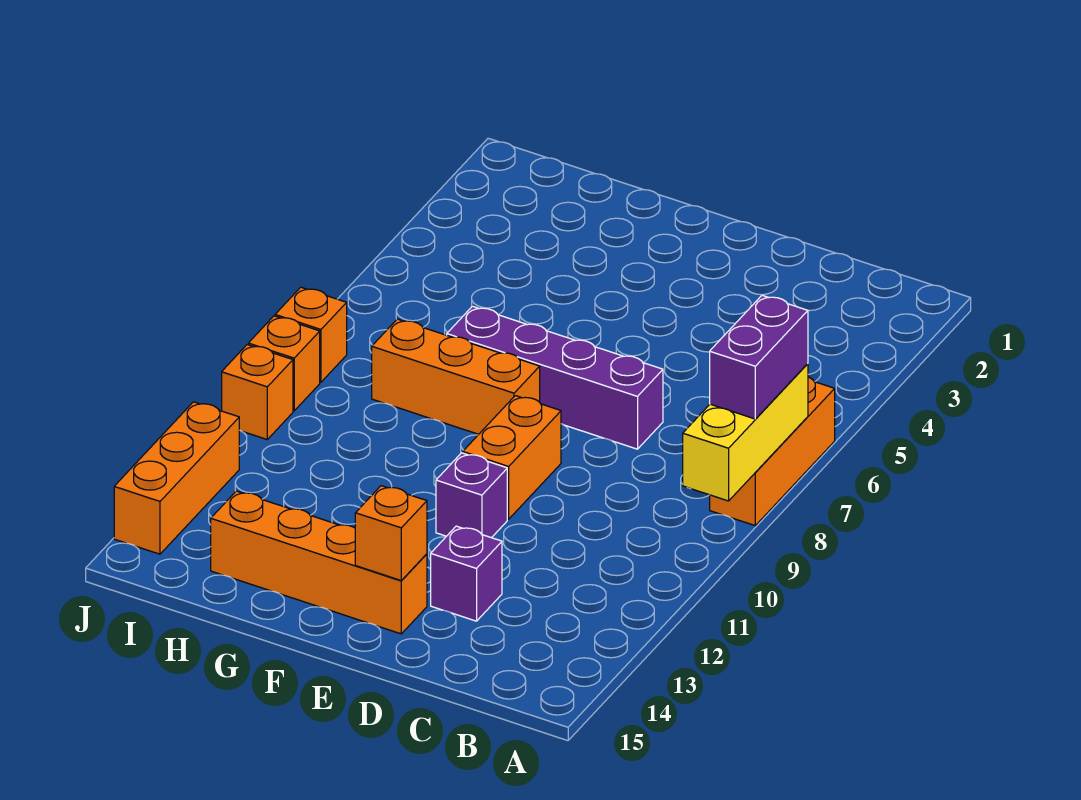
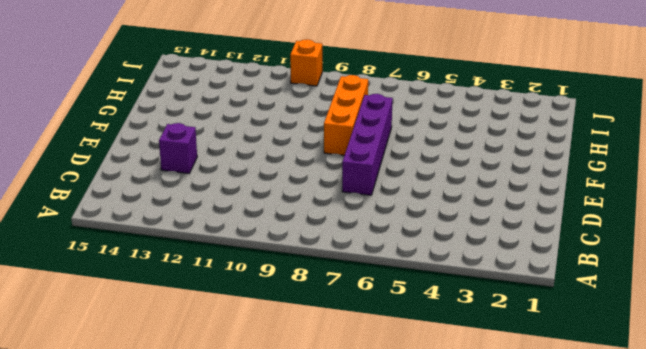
none -> orange 1x3 brick [710,377,835,525]
none -> orange 1x2 brick [463,396,561,519]
none -> purple 1x1 brick [436,453,507,538]

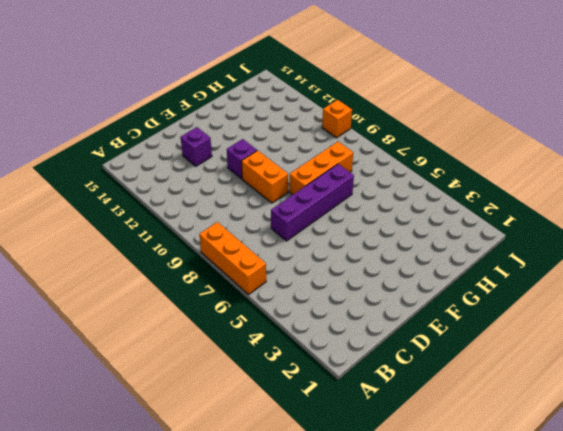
none -> orange 1x4 brick [211,491,427,634]
none -> orange 1x1 brick [275,287,347,382]
none -> orange 1x1 brick [248,316,320,411]

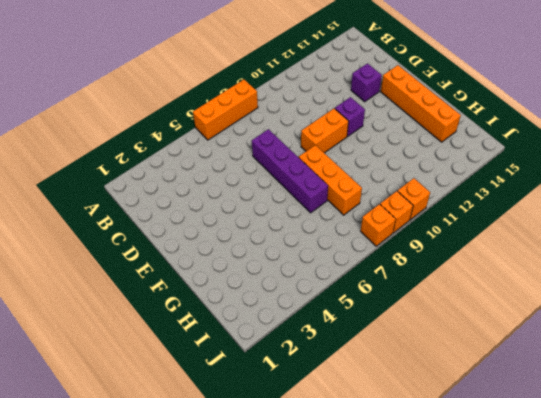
none -> orange 1x3 brick [114,402,239,554]
none -> yellow 1x3 brick [683,364,808,501]
none -> orange 1x1 brick [355,486,427,581]

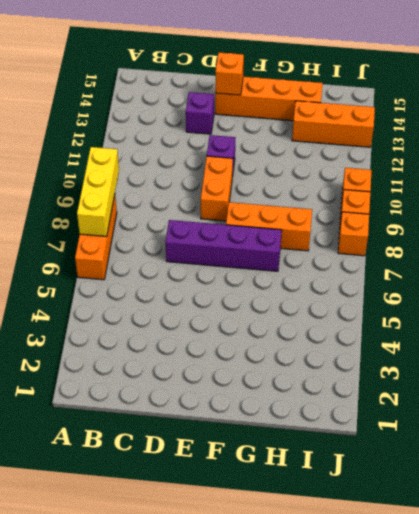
orange 1x3 brick [292,101,375,147] -> orange 1x3 brick turned to [114,402,239,554]
none -> purple 1x2 brick [710,295,808,419]

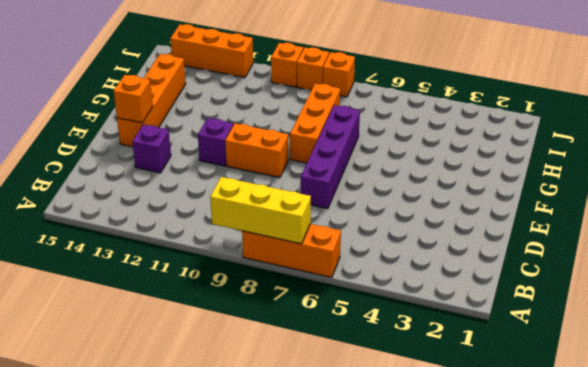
none -> purple 1x2 brick [710,295,808,419]

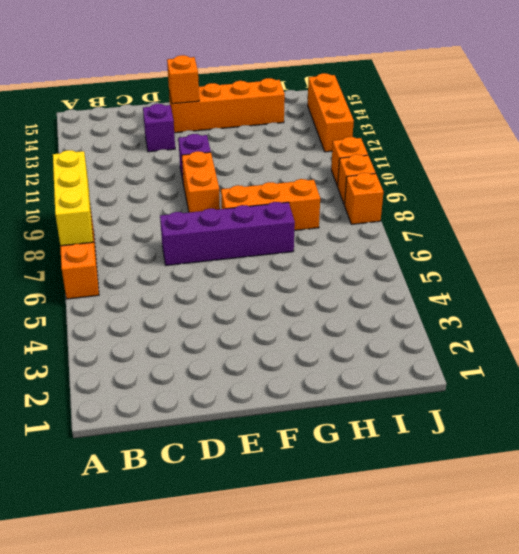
none -> purple 1x2 brick [710,295,808,419]

